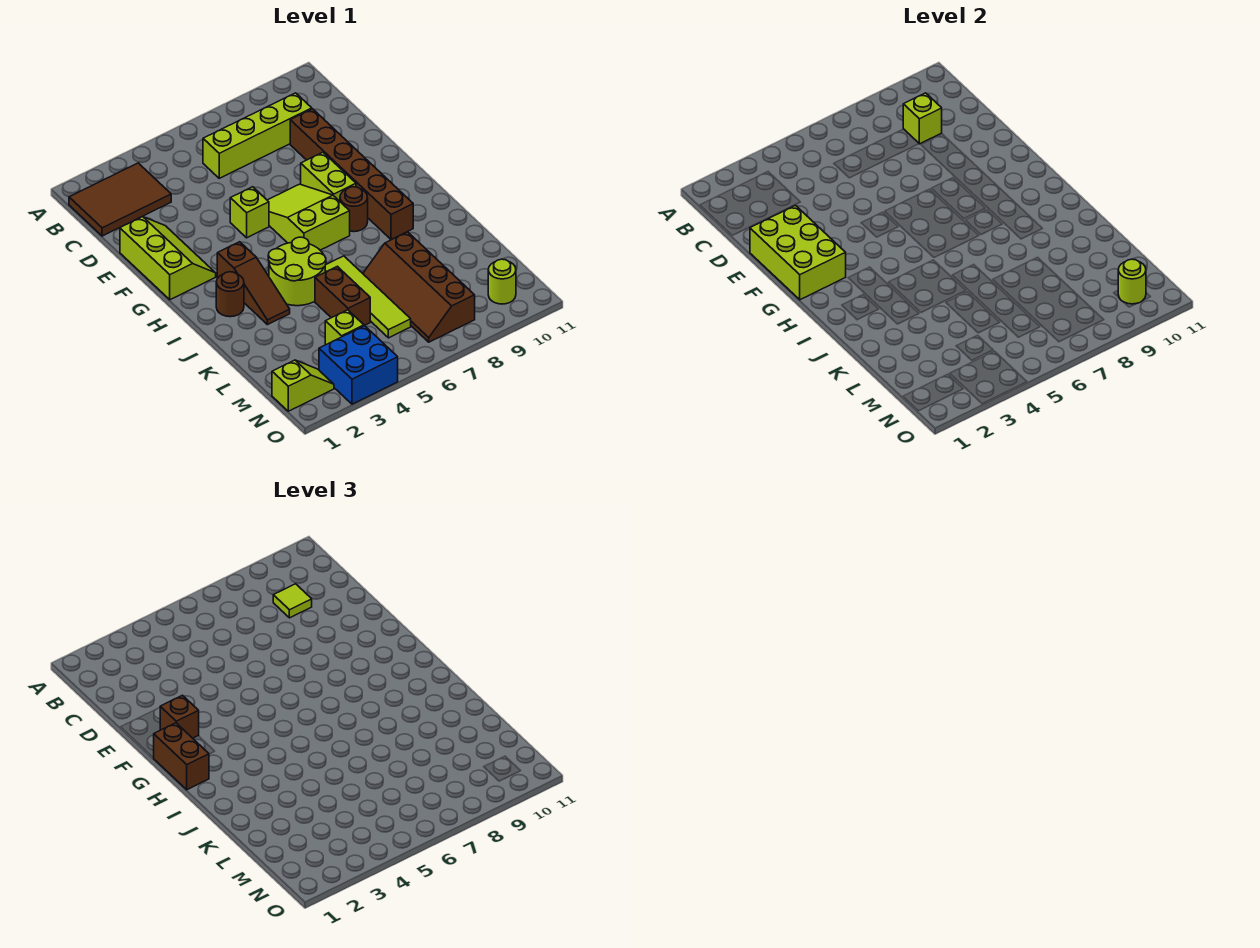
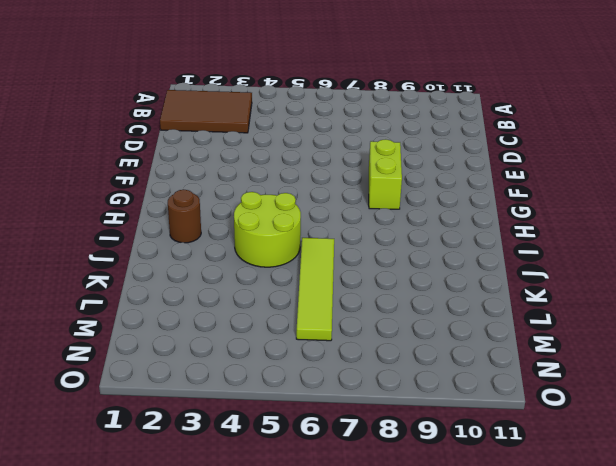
none -> lime 1x4 brick [203,93,312,178]
none -> brown 1x6 brick [290,109,413,240]
none -> lime 2x3 slope [120,217,216,300]

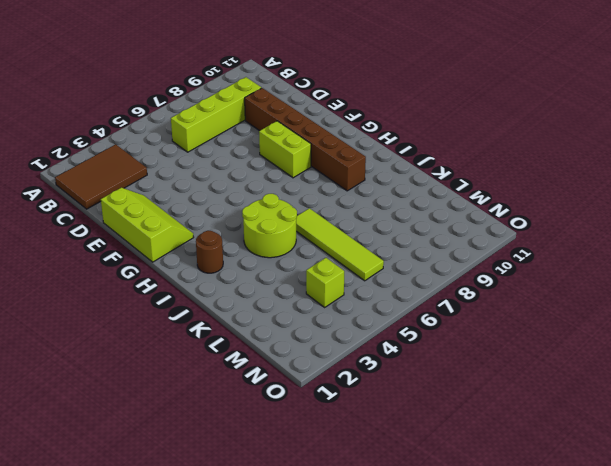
none -> lime 1x1 brick [230,187,269,238]
none -> lime 2x3 slope [267,184,350,250]
none -> brown 1x3 slope [217,242,290,325]

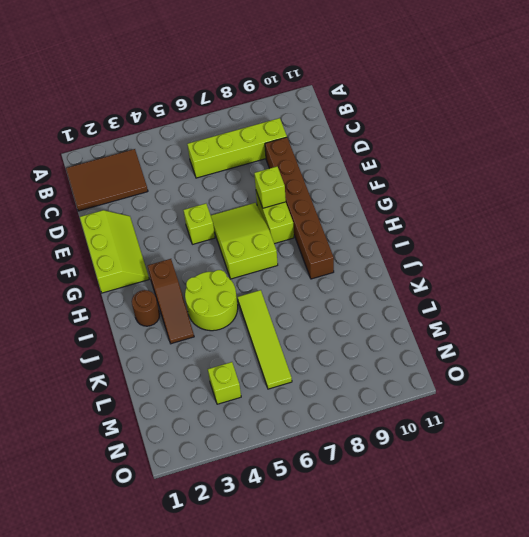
lime 1x1 brick [254,167,286,208] -> lime 1x1 brick moved to [903,93,942,144]
none -> brown 1x1 round brick [340,187,368,232]
none -> brown 1x2 brick [315,266,370,326]
none -> brown 2x4 slope [363,232,475,342]

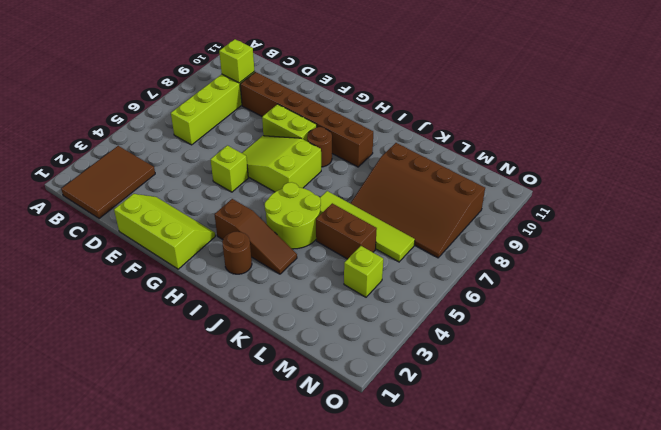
brown 3x4 slope [350,143,485,258] -> brown 2x4 slope [363,232,475,342]
none -> lime 1x2 slope [272,360,334,411]
none -> blue 2x2 brick [319,326,398,404]
none -> lime 1x1 round brick [488,259,516,304]

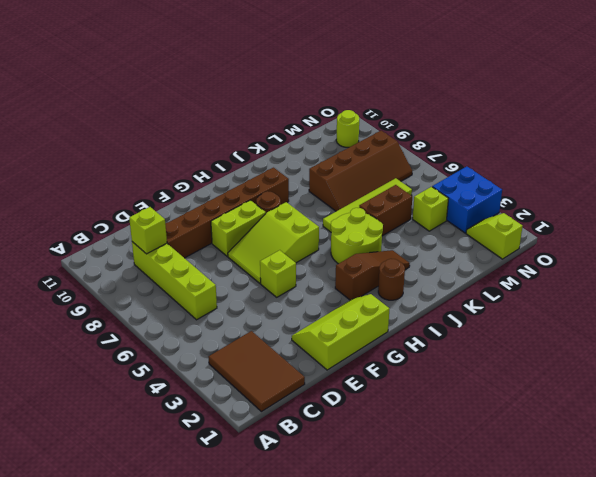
none -> lime 2x3 brick [750,205,846,300]
none -> lime 1x1 round brick [1118,259,1146,304]
none -> lime 1x1 tile [273,584,312,618]

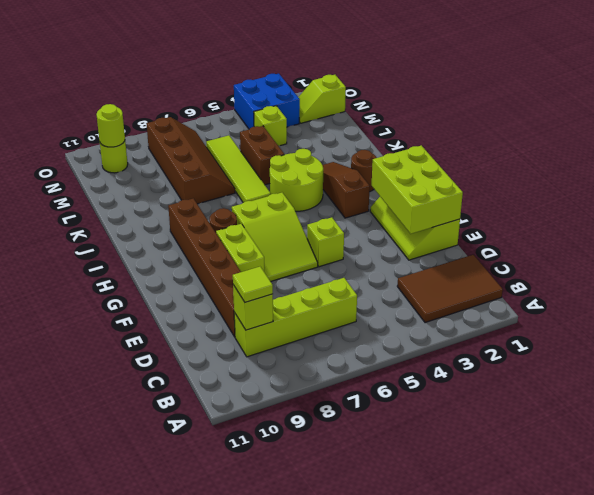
none -> brown 1x1 brick [160,695,199,738]
none -> brown 1x2 brick [154,723,209,790]

